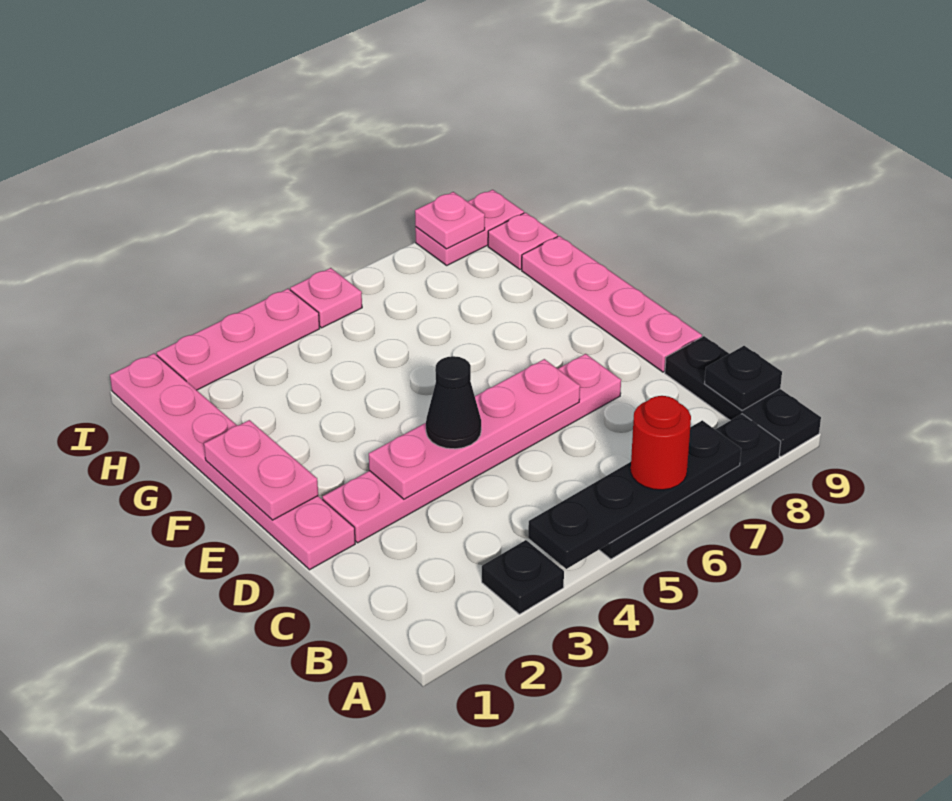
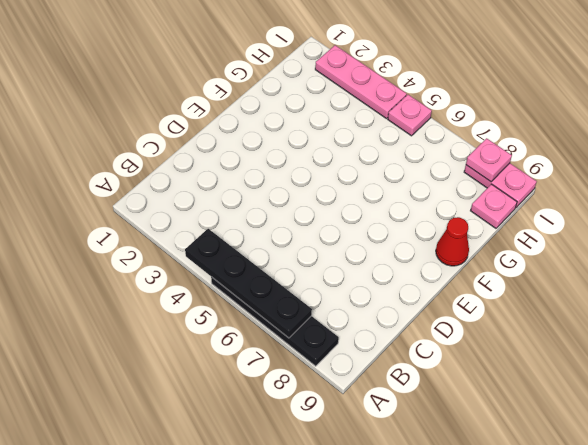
red 1x1 cone [436,217,469,266] -> pink 1x4 plate [522,236,702,372]
none -> black 1x1 plate [482,540,564,614]
none -> black 1x3 plate [665,336,821,457]
none -> pink 1x6 plate [110,353,355,570]

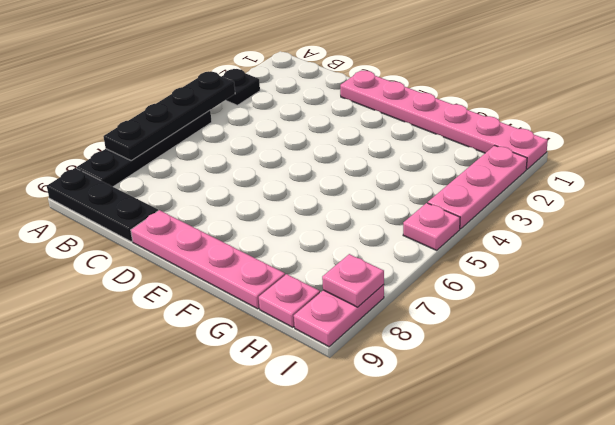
none -> pink 1x6 plate [322,354,621,543]
none -> black 1x1 plate [704,346,782,411]
none -> pink 1x4 plate [369,359,580,499]

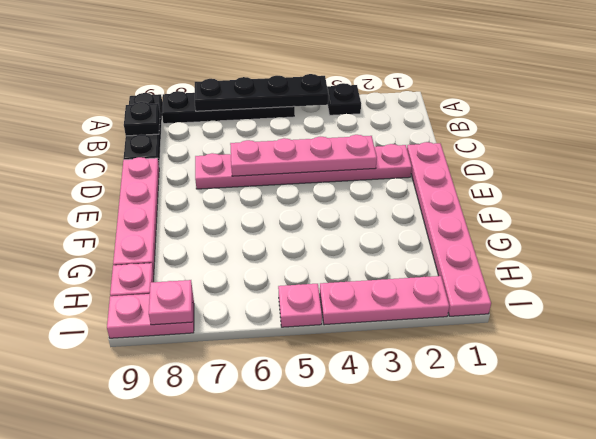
none -> pink 1x2 plate [204,420,318,520]
none -> red 1x1 round brick [631,396,691,490]
none -> black 1x1 cone [426,356,481,449]

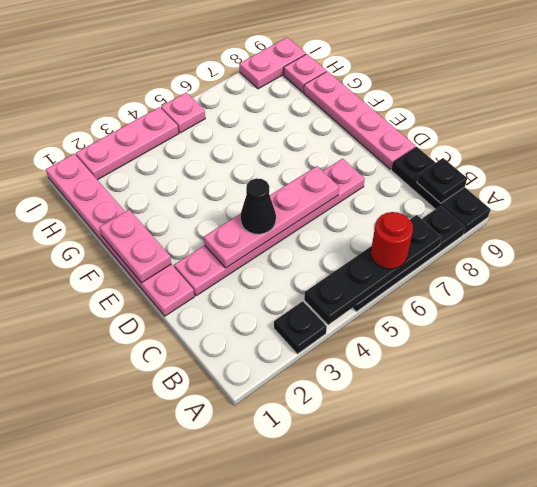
none -> pink 1x1 plate [415,192,485,249]

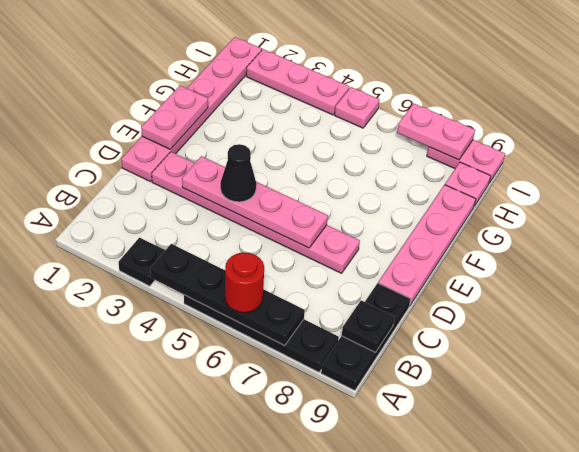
pink 1x2 plate [397,103,475,160] -> pink 1x1 plate [415,192,485,249]

